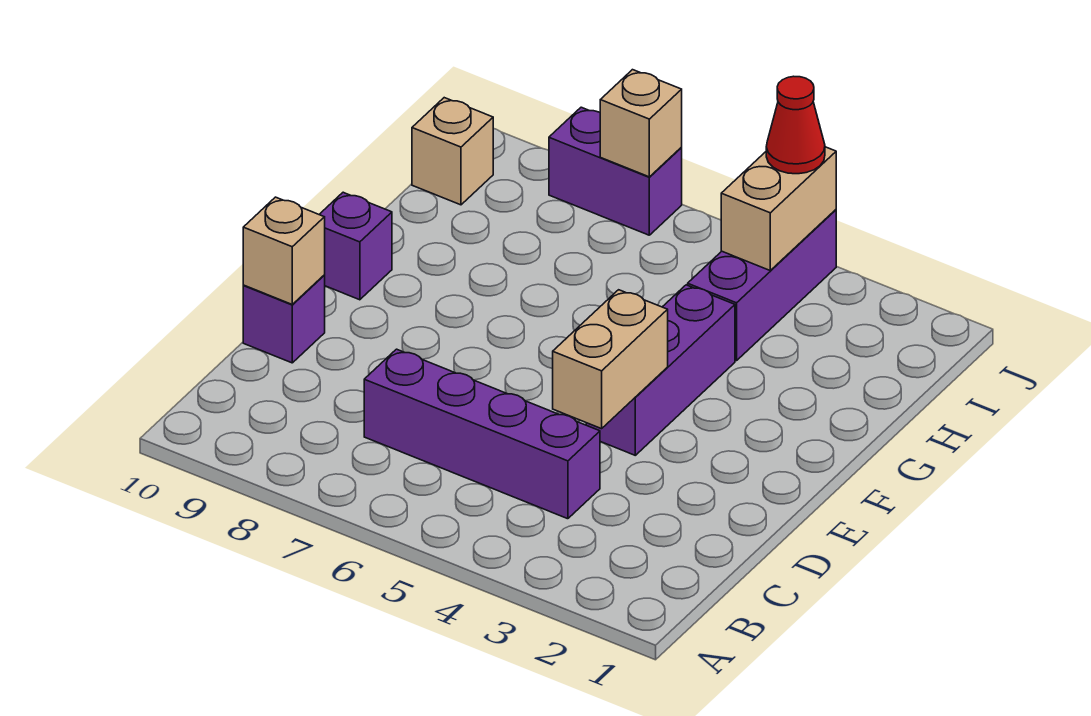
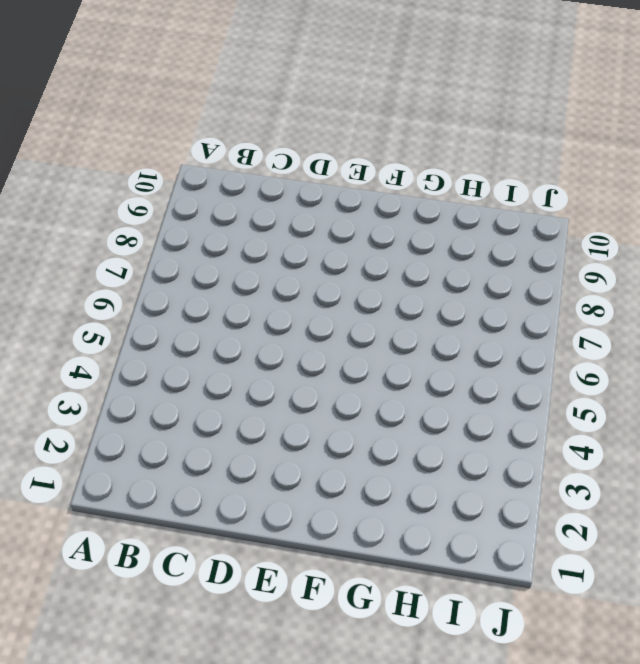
none -> purple 1x4 brick [364,349,600,519]
none -> purple 1x1 brick [243,275,325,363]
none -> purple 1x3 brick [586,285,735,455]

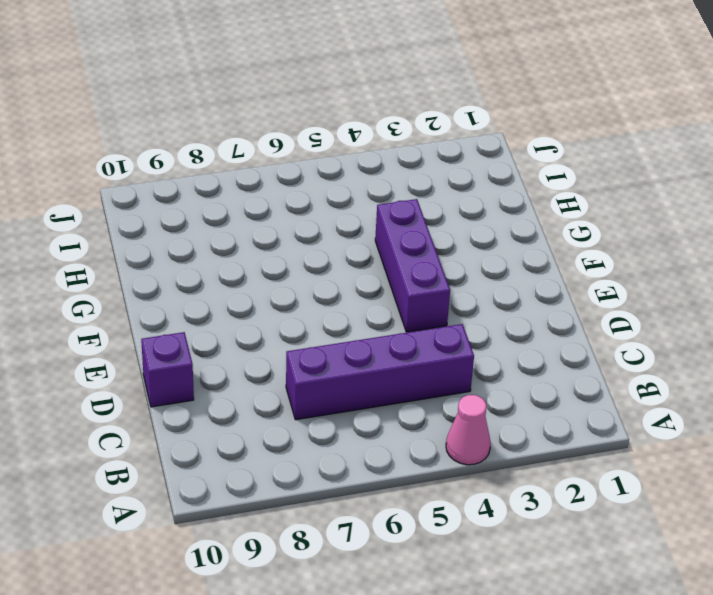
pink 1x1 cone [446,395,491,465] -> none
none -> purple 1x1 brick [319,192,392,300]
none -> purple 1x3 brick [688,210,836,361]
none -> tan 1x1 brick [412,98,493,205]

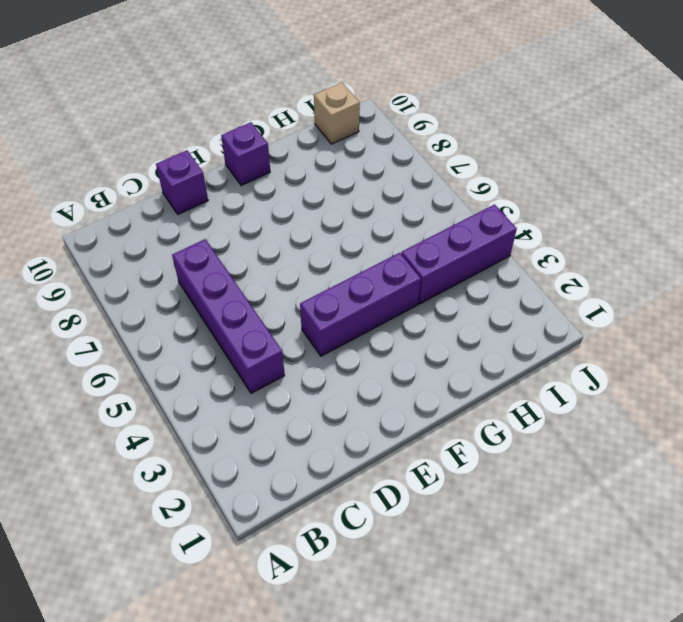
none -> purple 1x2 brick [549,107,682,235]
none -> tan 1x2 brick [553,290,668,429]
none -> tan 1x1 brick [243,197,325,304]

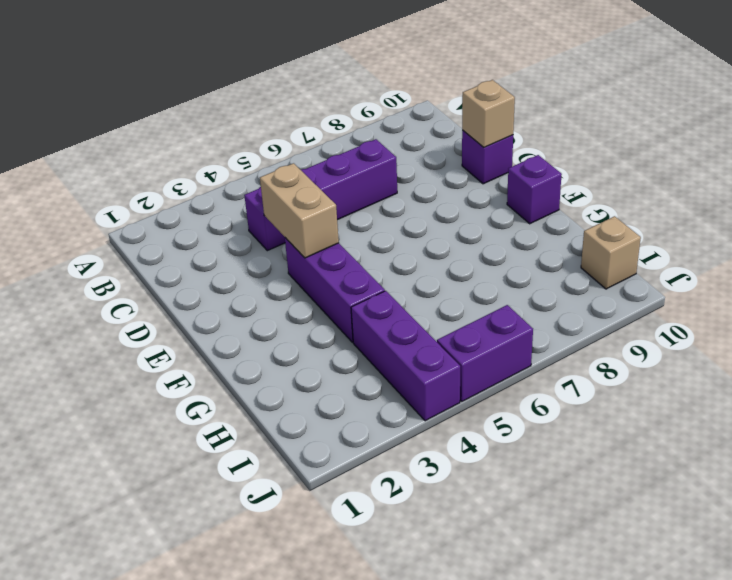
purple 1x2 brick [437,305,533,401] -> purple 1x2 brick moved to [549,107,682,235]
none -> tan 1x2 brick [721,147,836,270]
none -> tan 1x1 brick [600,70,682,177]
none -> red 1x1 cone [766,76,825,174]

